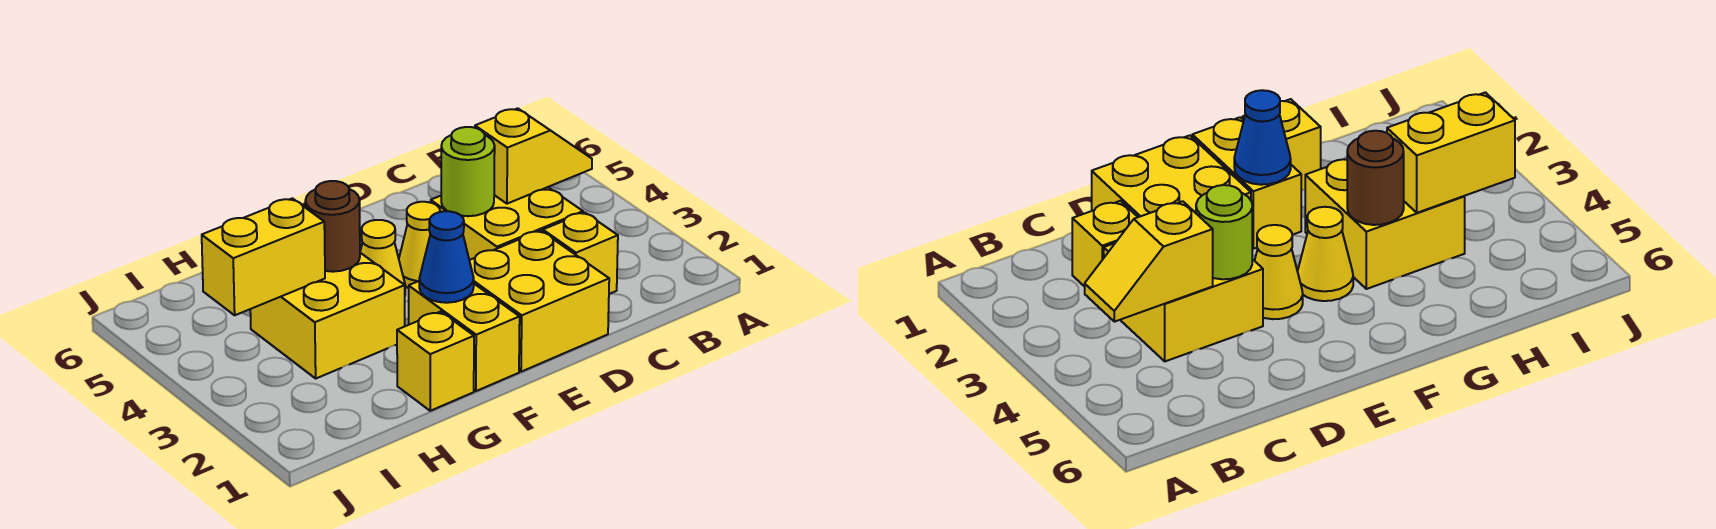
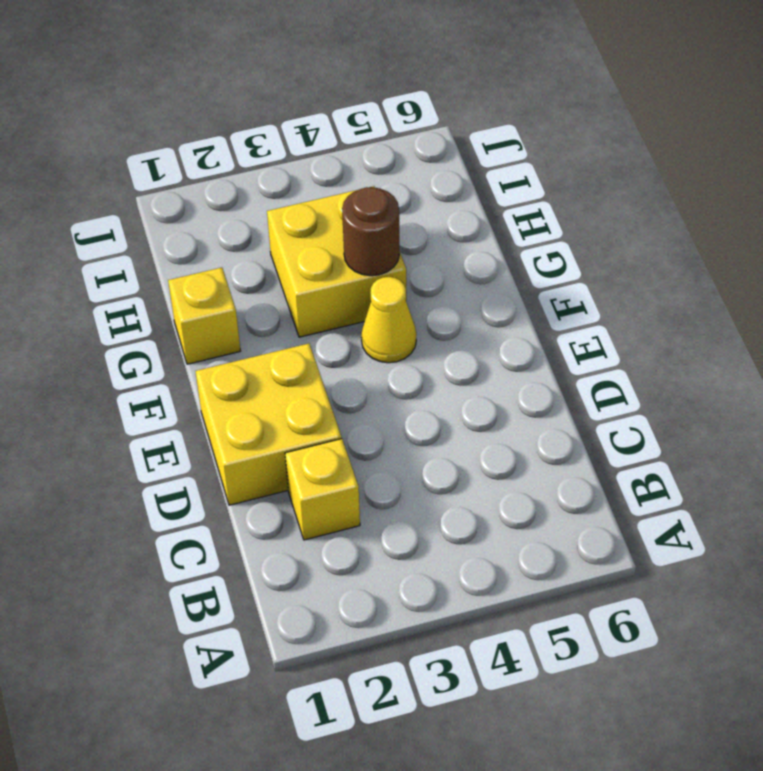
none -> yellow 2x2 brick [431,187,583,260]
none -> yellow 1x1 cone [399,202,440,288]
none -> yellow 1x2 brick [409,281,520,391]

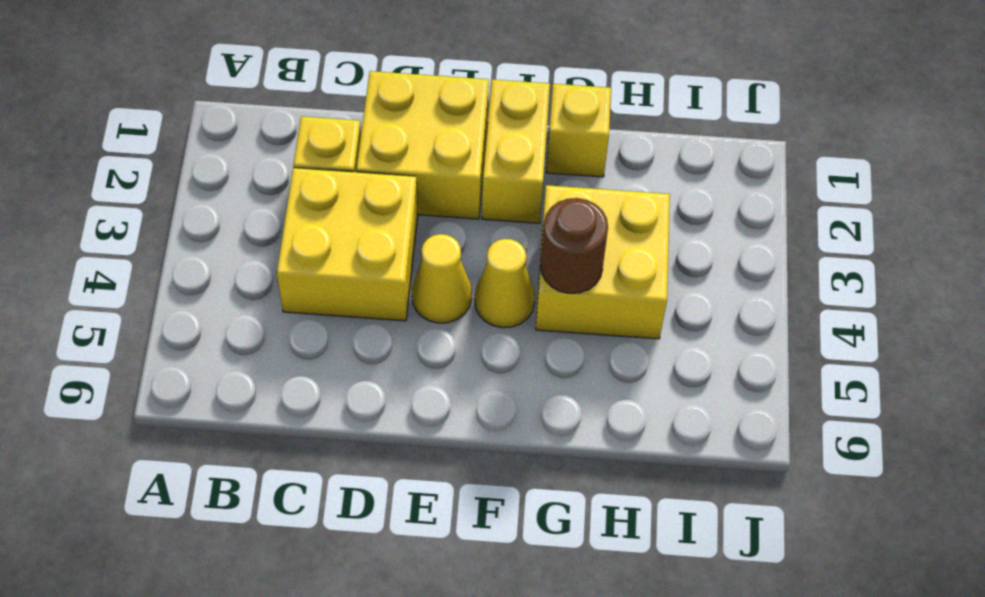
none -> yellow 1x2 slope [475,108,592,204]
none -> lime 1x1 round brick [441,127,495,216]
none -> blue 1x1 cone [419,211,474,303]

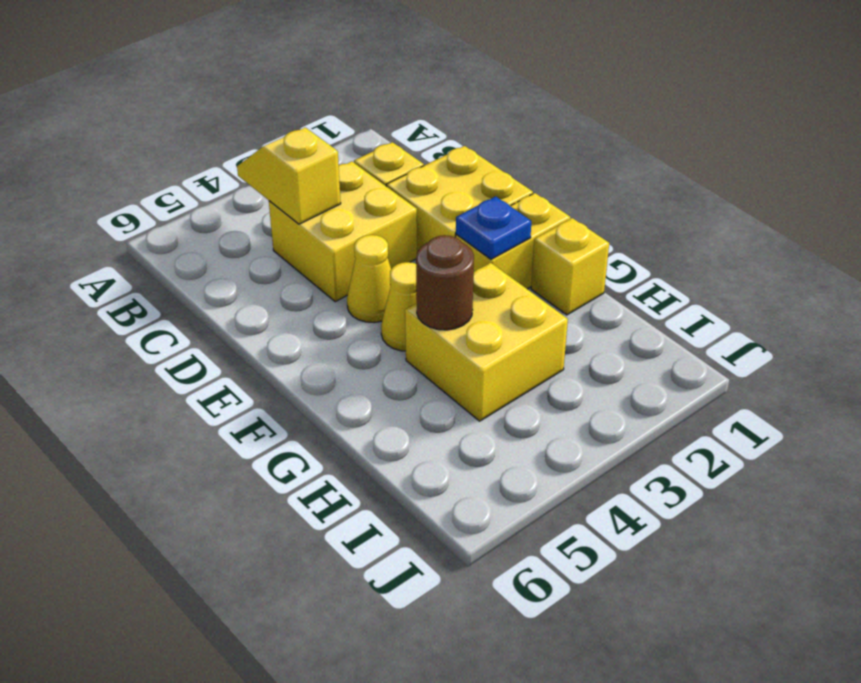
blue 1x1 plate [456,196,531,259] -> blue 1x1 cone [419,211,474,303]
none -> lime 1x1 round brick [441,127,495,216]
none -> yellow 1x2 brick [202,198,325,315]

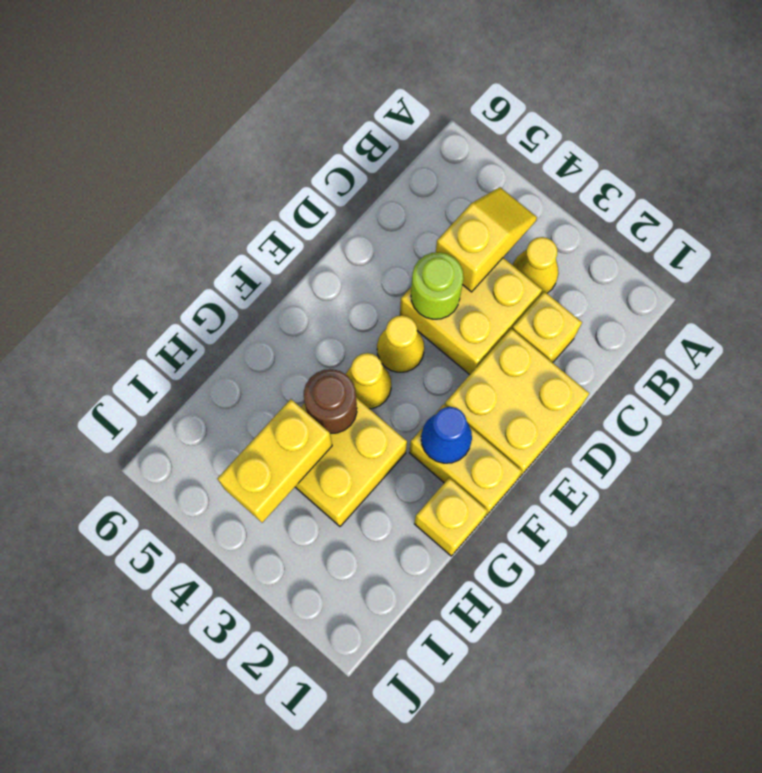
yellow 1x1 cone [513,237,558,296] -> none

